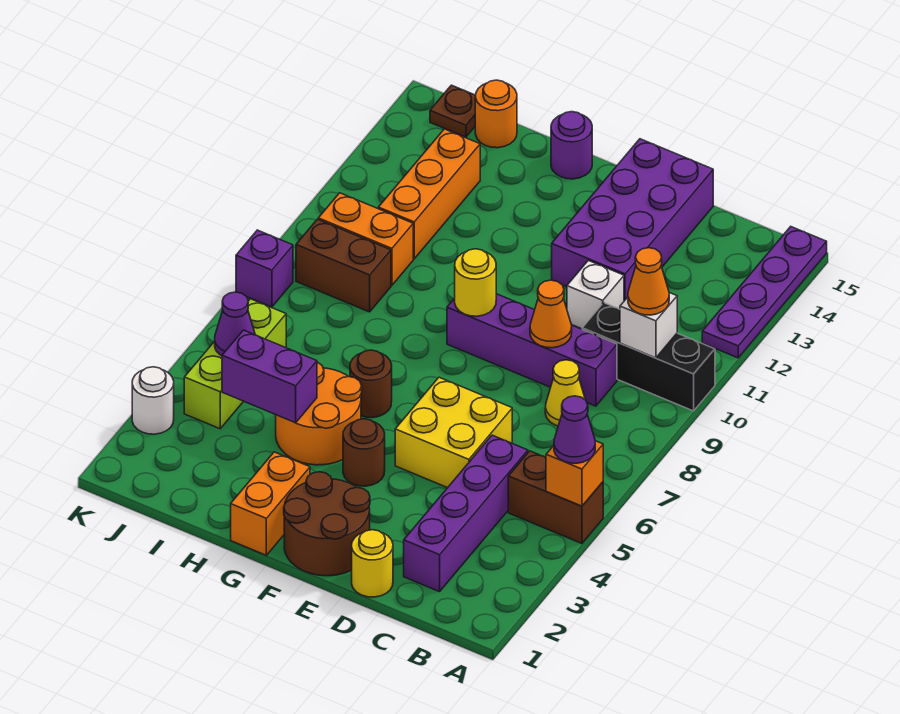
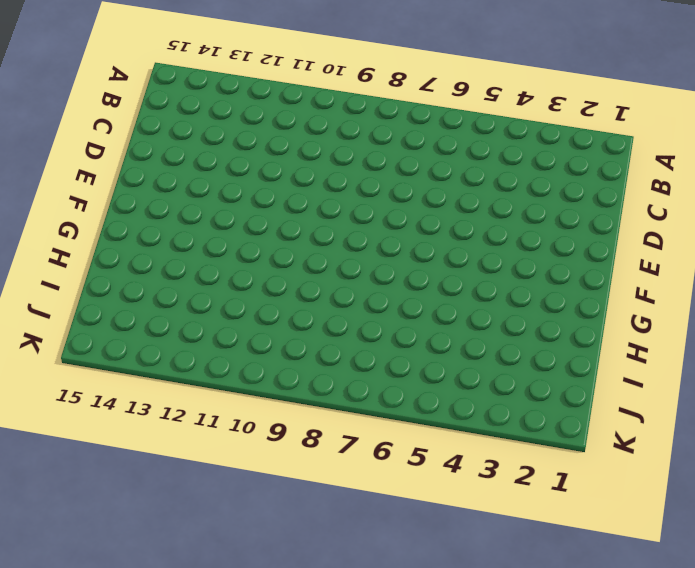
none -> brown 1x2 brick [508,451,603,543]
none -> black 1x3 brick [582,303,715,411]
none -> purple 1x4 plate [702,227,827,358]
none -> purple 1x4 brick [404,435,528,592]

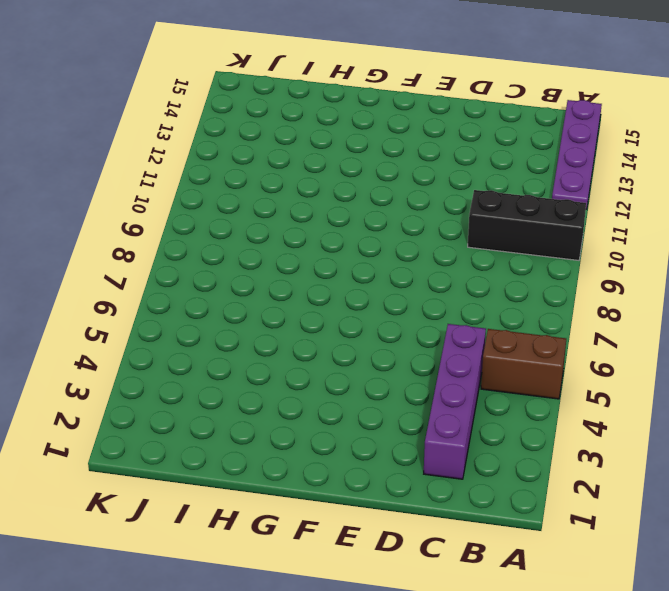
none -> yellow 1x1 cone [545,360,585,426]
none -> purple 1x4 brick [447,294,617,406]
none -> yellow 1x1 round brick [352,530,393,597]
none -> yellow 2x2 brick [395,377,512,488]

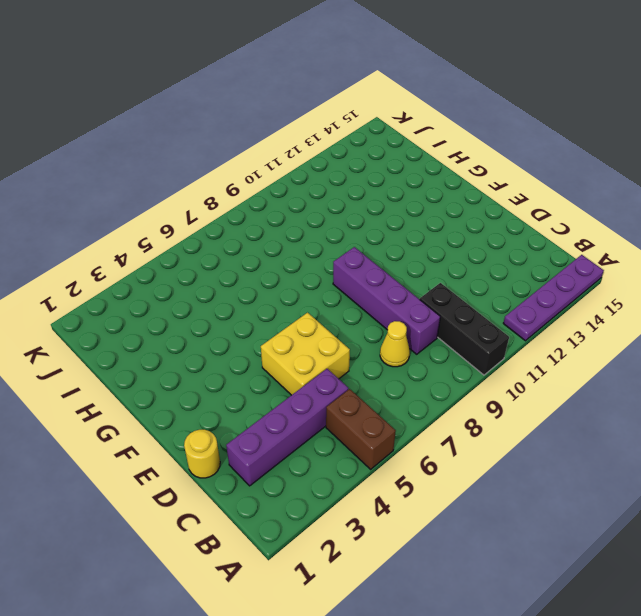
none -> white 1x1 brick [567,261,624,329]
none -> purple 2x4 brick [552,139,713,301]
none -> brown 2x2 round brick [284,472,370,576]
none -> brown 1x1 round brick [343,419,385,486]

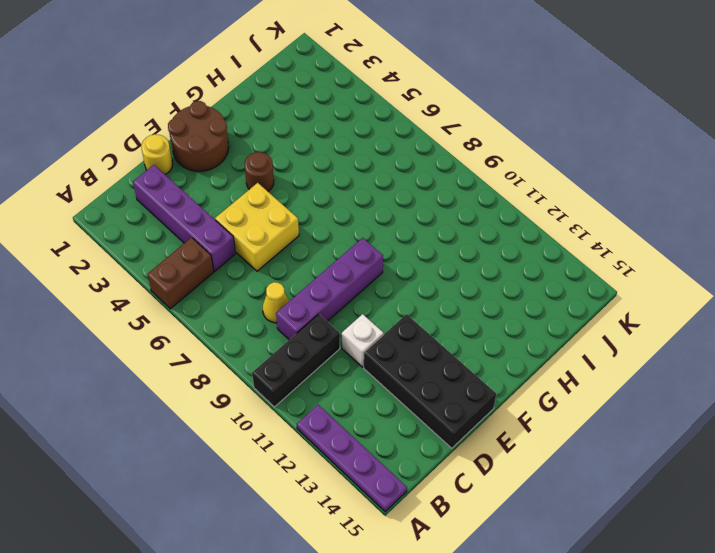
black 2x4 brick [364,314,496,448] -> purple 2x4 brick [552,139,713,301]
none -> orange 1x2 brick [231,452,310,555]
none -> orange 2x2 round brick [276,362,362,465]
none -> brown 1x1 round brick [350,350,392,418]
none -> purple 1x1 round brick [551,112,592,179]

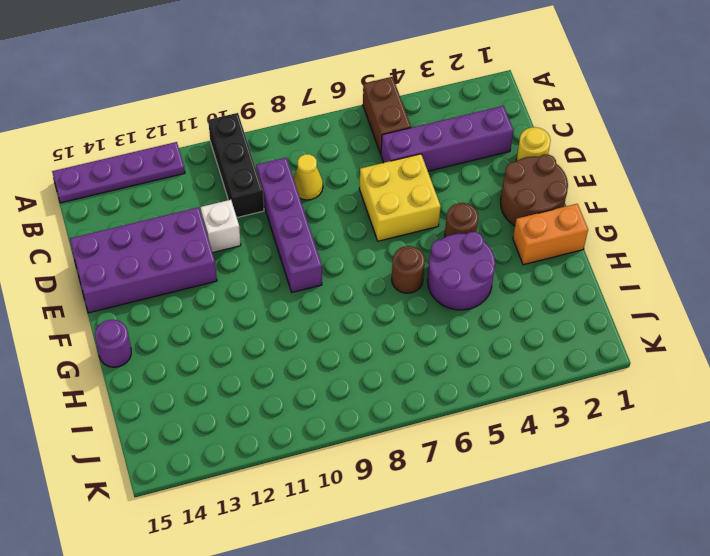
purple 2x2 round brick [427,232,495,310] -> orange 2x2 round brick [276,362,362,465]
none -> brown 1x2 brick [296,219,391,312]
none -> orange 1x2 brick [318,193,413,285]
none -> orange 1x3 brick [378,129,480,259]
none -> orange 1x1 round brick [475,80,517,148]

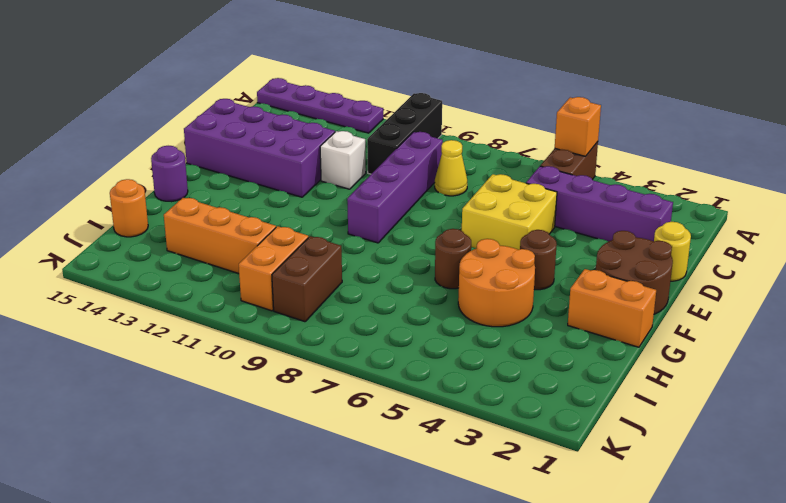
none -> lime 1x3 brick [184,299,286,429]
none -> brown 1x1 plate [430,85,476,137]
none -> white 1x1 round brick [132,367,174,434]
none -> purple 1x1 brick [236,230,293,307]

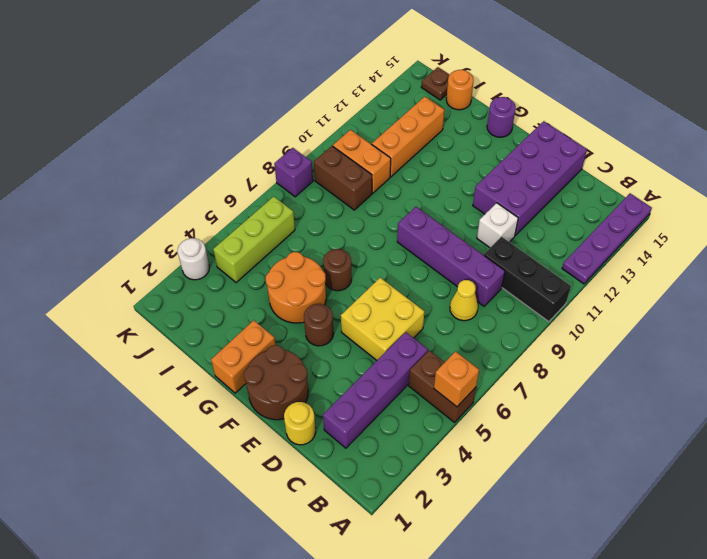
none -> white 1x1 brick [620,293,677,358]
none -> orange 1x1 cone [530,280,572,348]
none -> yellow 1x1 round brick [455,249,496,316]
none -> purple 1x2 brick [222,330,317,423]

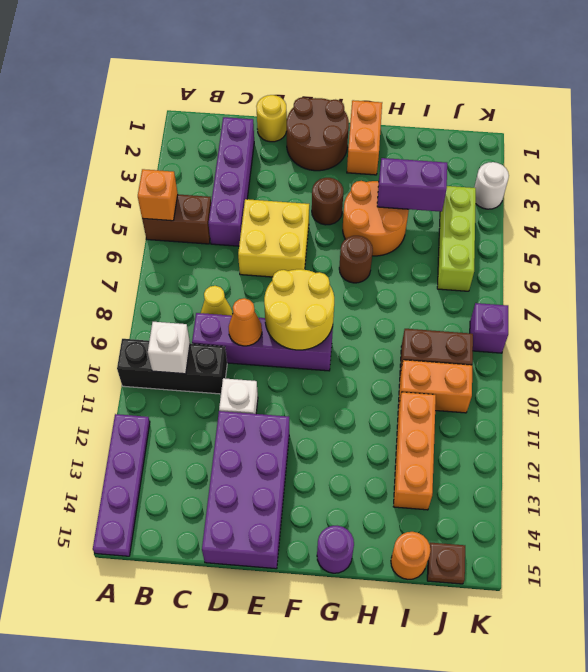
yellow 2x2 round brick [264,269,334,350] -> yellow 1x1 round brick [455,249,496,316]
none -> purple 1x1 cone [215,292,255,356]
none -> purple 1x1 cone [554,396,595,463]
none -> orange 1x1 cone [628,248,669,315]

